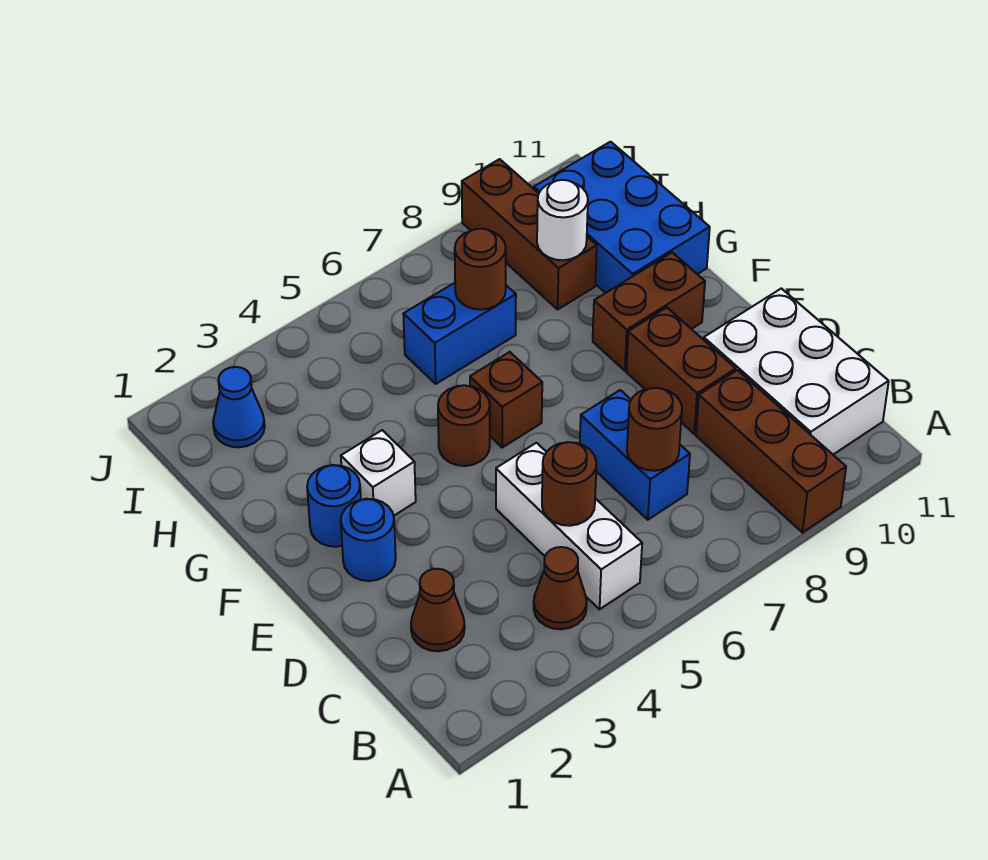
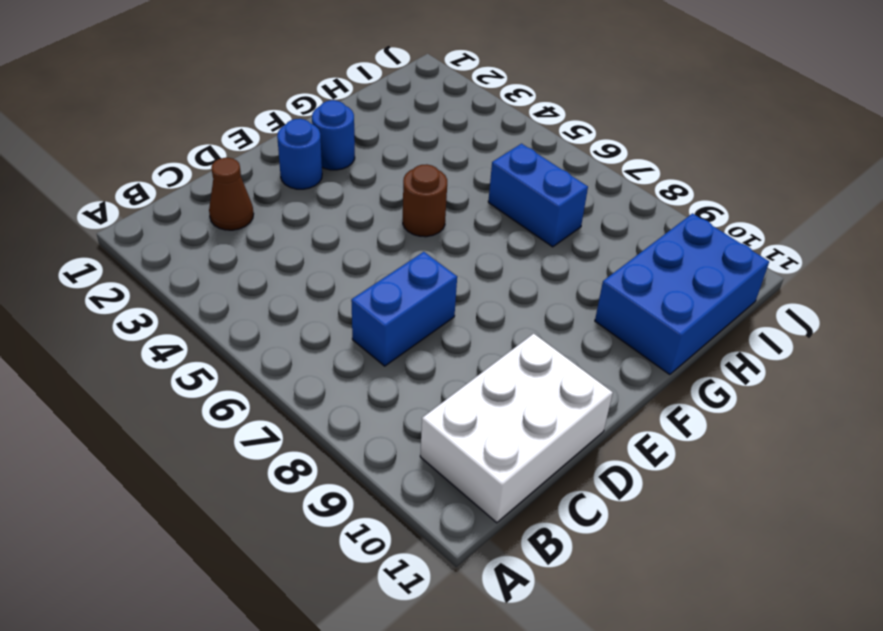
none -> brown 1x3 brick [696,370,846,533]
none -> brown 1x1 cone [534,547,587,629]
none -> white 1x3 brick [496,443,642,609]

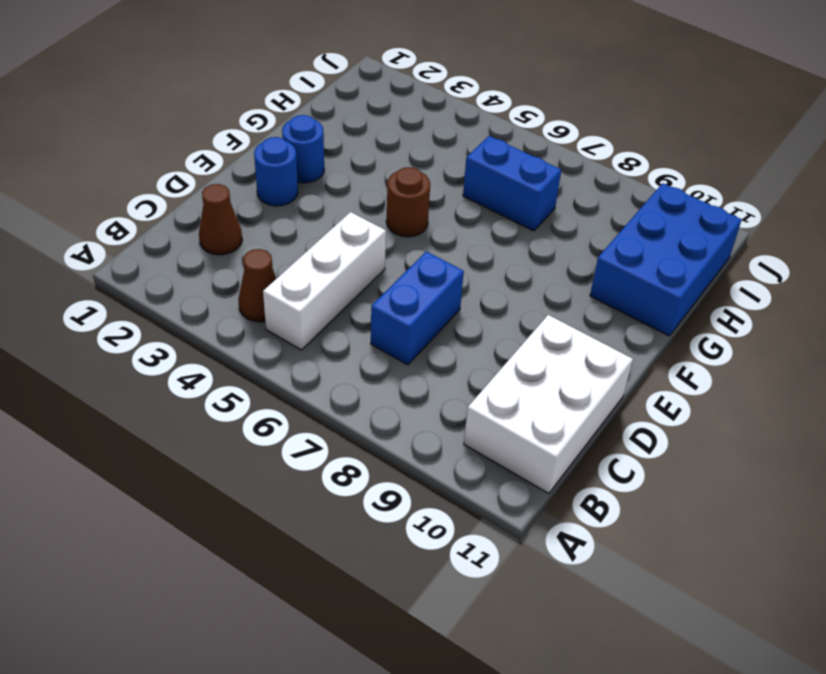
none -> brown 1x3 brick [696,370,846,533]
none -> brown 1x2 brick [626,308,736,434]
none -> white 1x1 brick [341,430,416,516]

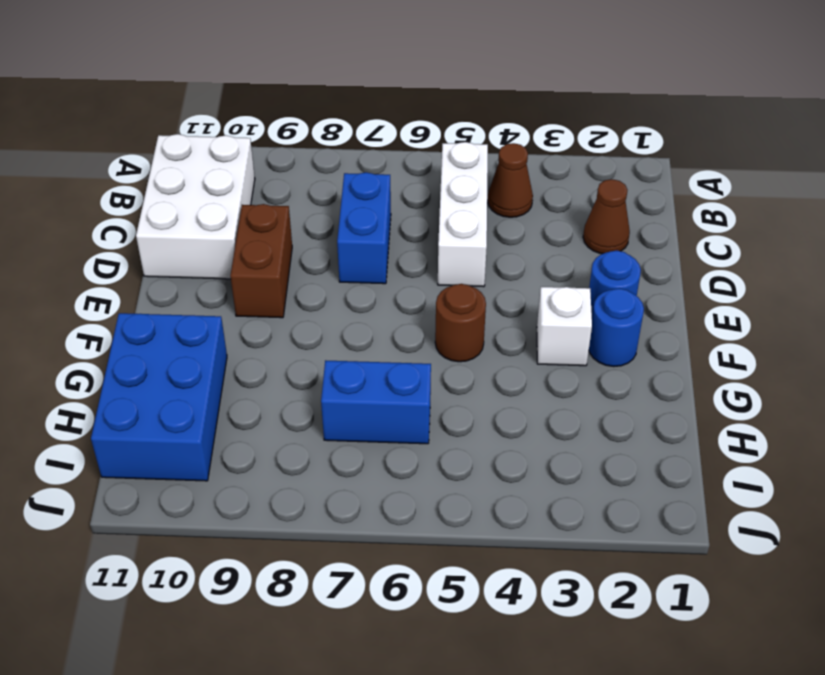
none -> brown 1x3 brick [696,370,846,533]
none -> brown 1x1 brick [470,352,542,447]
none -> brown 1x2 brick [593,253,705,371]

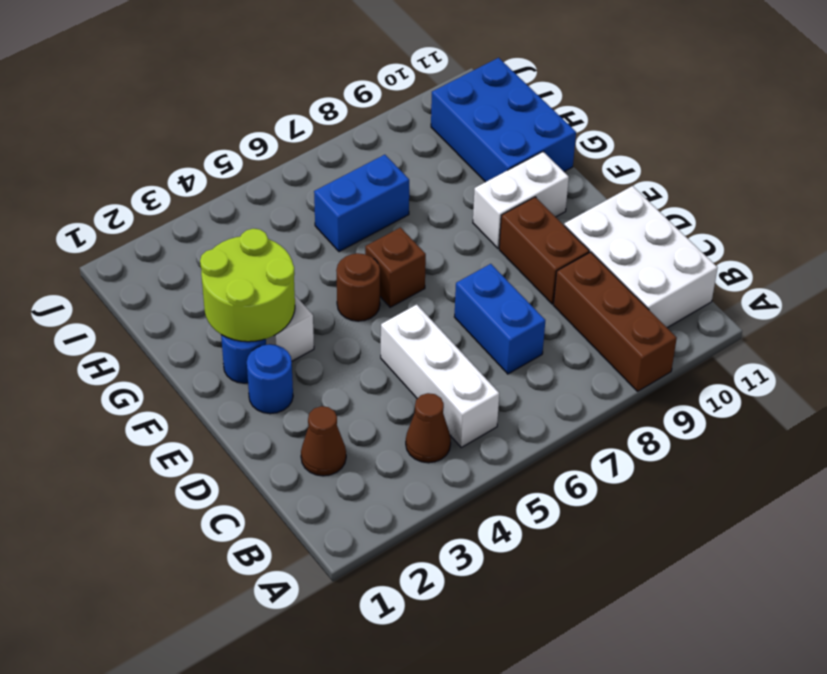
lime 2x2 round brick [200,229,295,342] -> none
white 1x2 brick [473,152,569,248] -> brown 1x2 brick [593,253,705,371]
none -> brown 1x3 brick [462,159,597,309]
none -> blue 1x1 cone [213,367,265,447]
none -> brown 1x1 round brick [542,442,596,526]

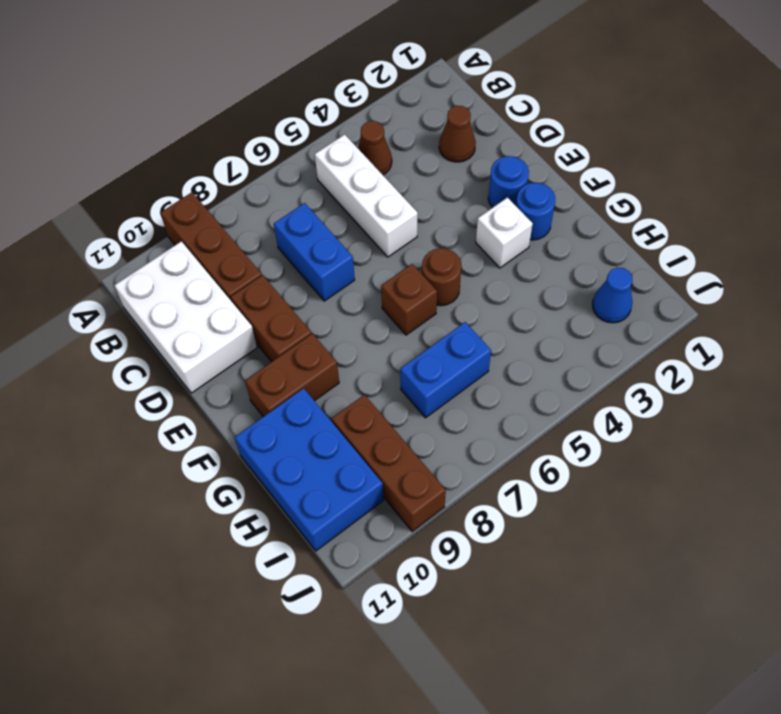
none -> brown 1x1 round brick [542,442,596,526]
none -> brown 1x1 round brick [627,388,682,471]
none -> brown 1x1 round brick [455,229,506,310]

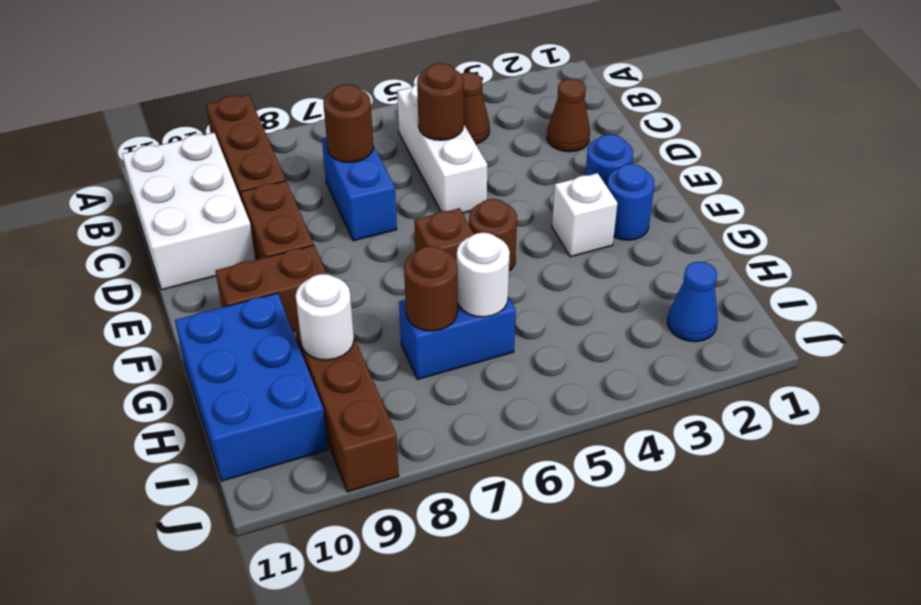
white 1x1 round brick [457,233,510,317] -> none

